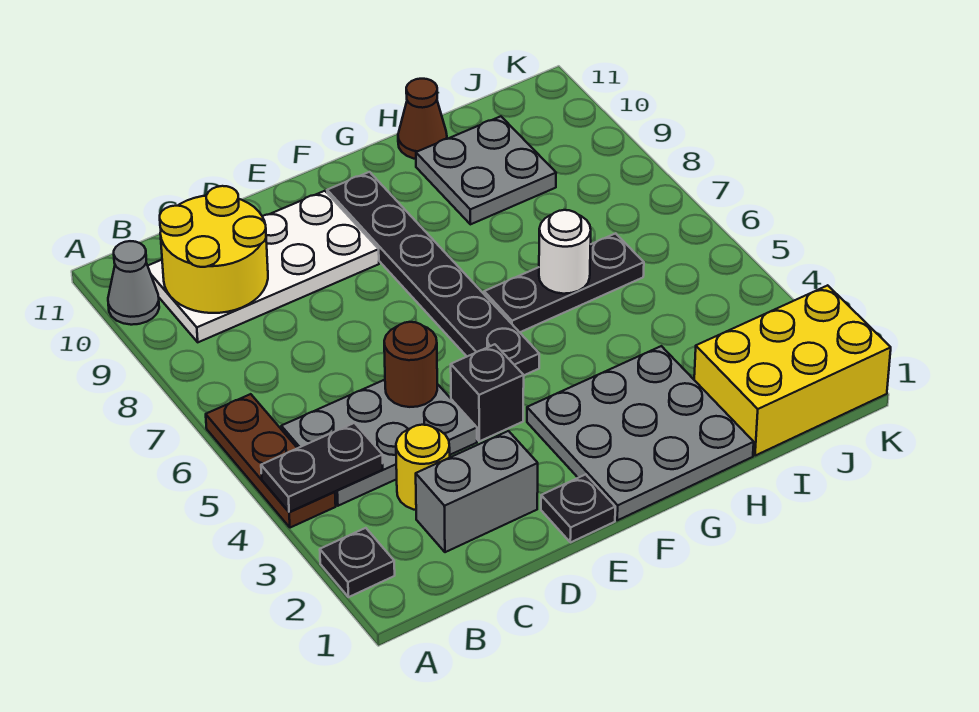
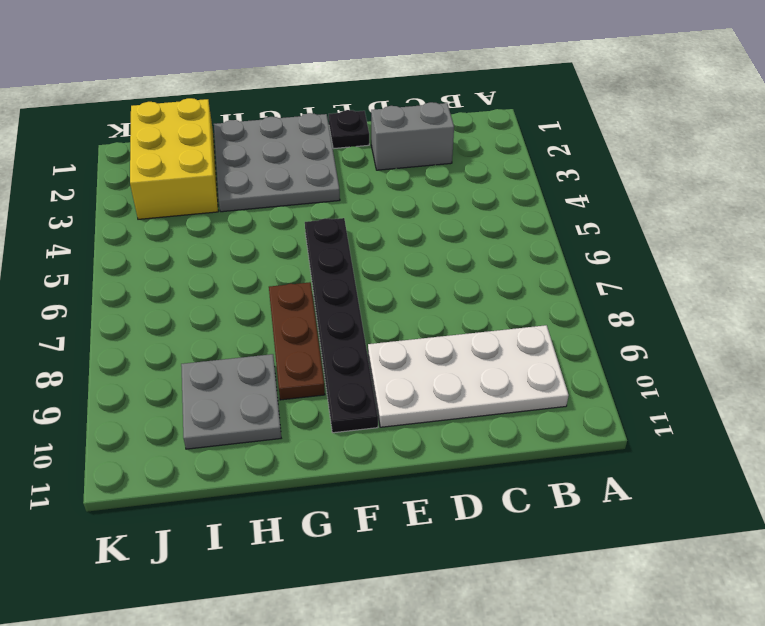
brown 1x3 plate [269,282,325,400] -> brown 1x3 plate moved to [206,394,336,528]
yellow 2x3 brick [130,98,218,219] -> yellow 2x3 brick turned to [694,285,891,456]
none -> black 1x1 plate [320,528,395,597]
none -> grey 1x1 cone [108,241,159,325]
none -> grey 2x3 plate [281,380,477,506]

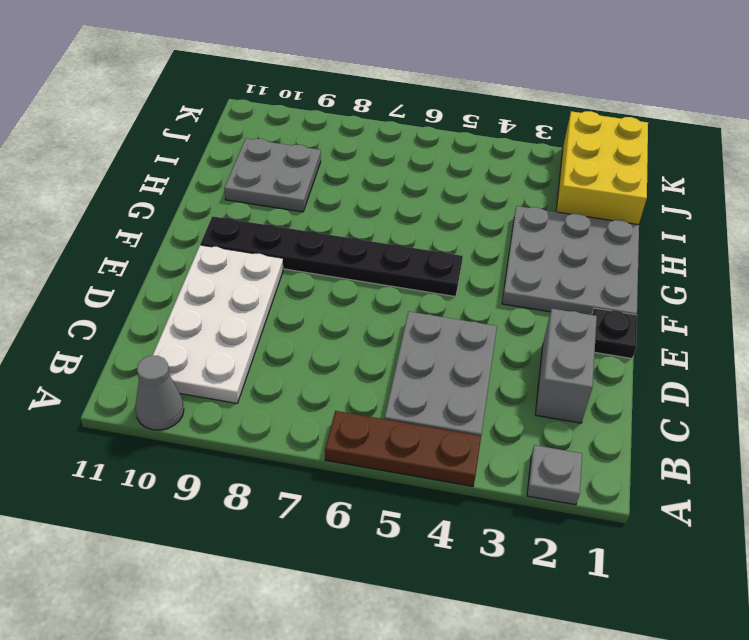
grey 1x1 plate [527,445,582,505] -> black 1x1 plate [320,528,395,597]
none -> yellow 1x1 round brick [396,425,450,510]
none -> black 1x1 brick [451,344,524,441]
none -> black 1x3 plate [484,233,644,332]

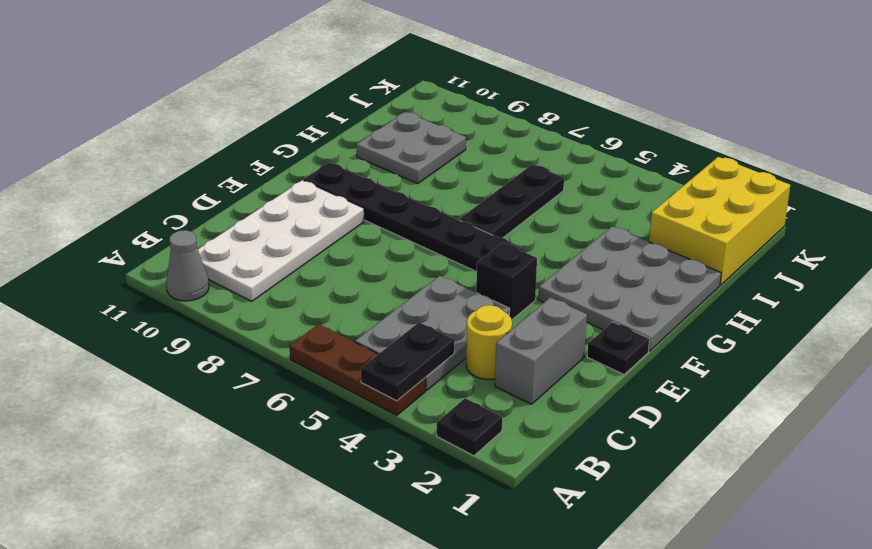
none -> brown 1x1 cone [398,79,447,159]
none -> yellow 2x2 round brick [160,186,268,313]
none -> brown 1x1 round brick [384,322,437,407]

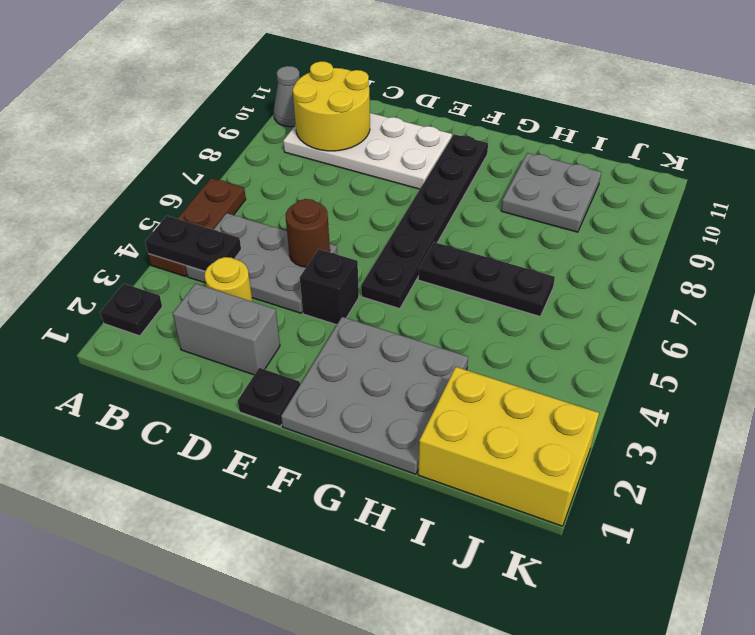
none -> brown 1x1 cone [398,79,447,159]
none -> white 1x1 round brick [539,210,591,294]

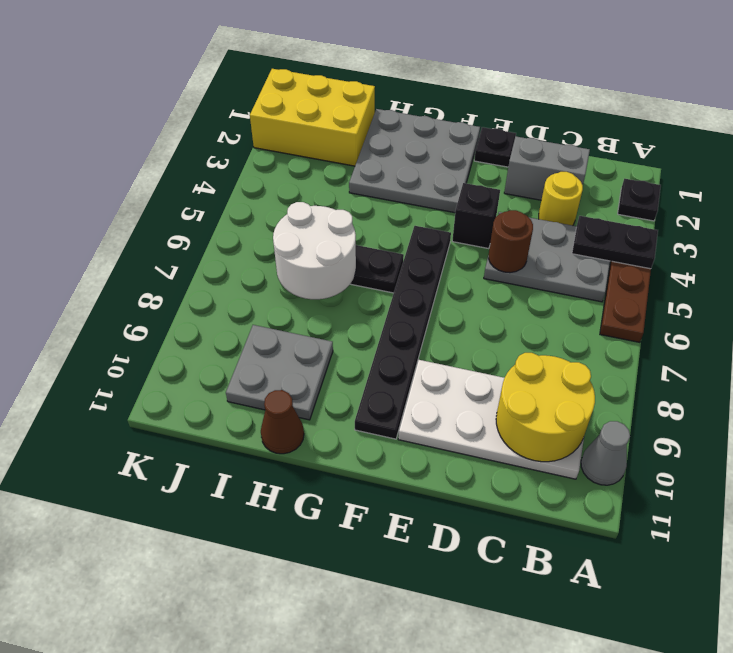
white 2x2 round brick [273,202,356,299] -> white 1x1 round brick [539,210,591,294]

